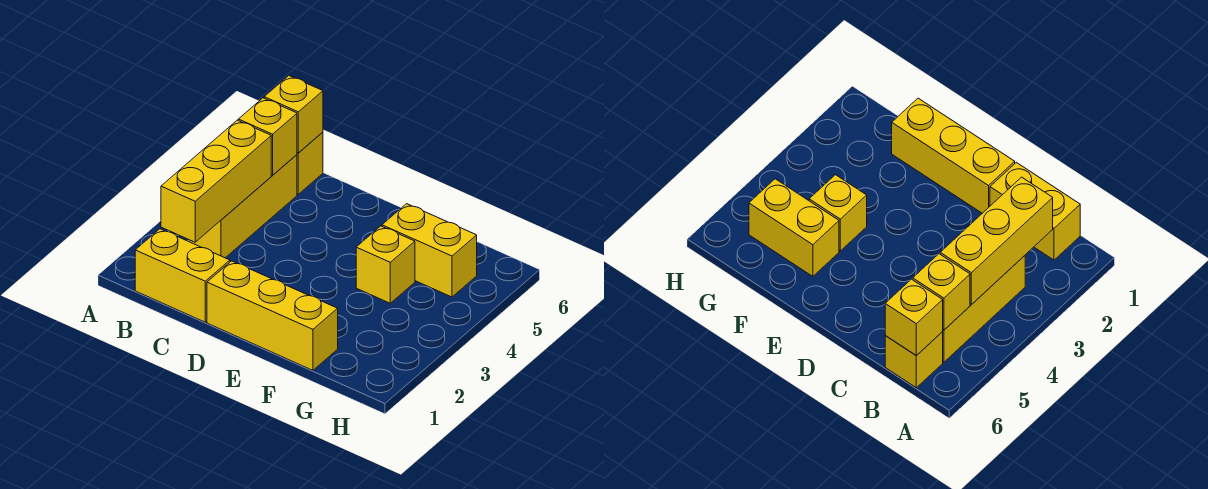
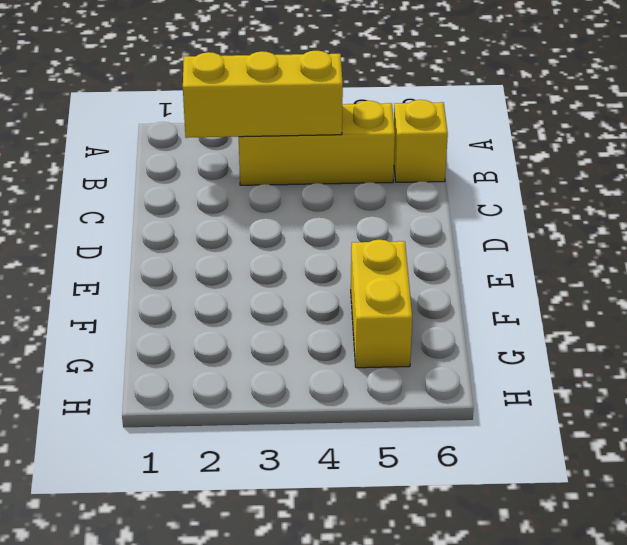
none -> yellow 1x2 brick [135,229,230,322]
none -> yellow 1x3 brick [207,261,338,370]

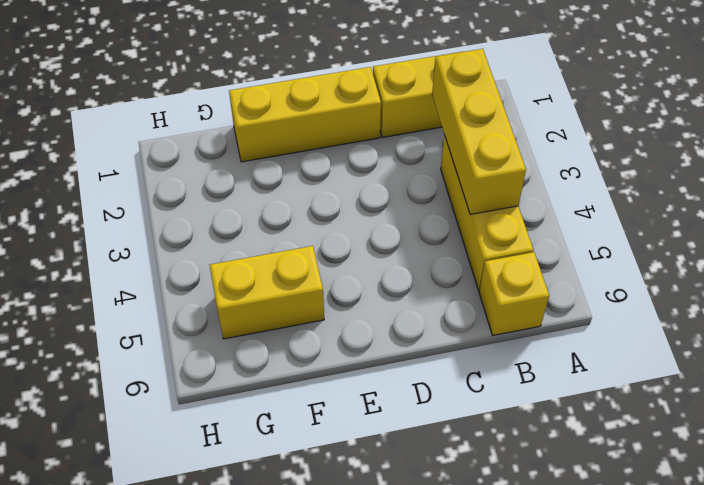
none -> yellow 1x1 brick [356,226,415,303]
none -> yellow 1x1 brick [238,98,297,175]

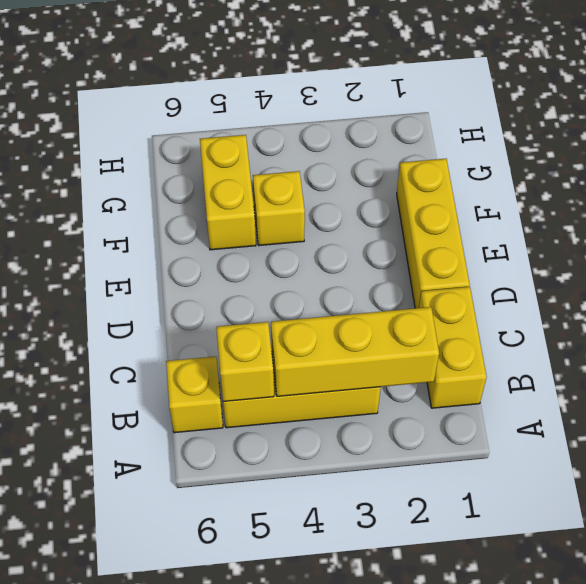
none -> yellow 1x1 brick [264,76,323,153]

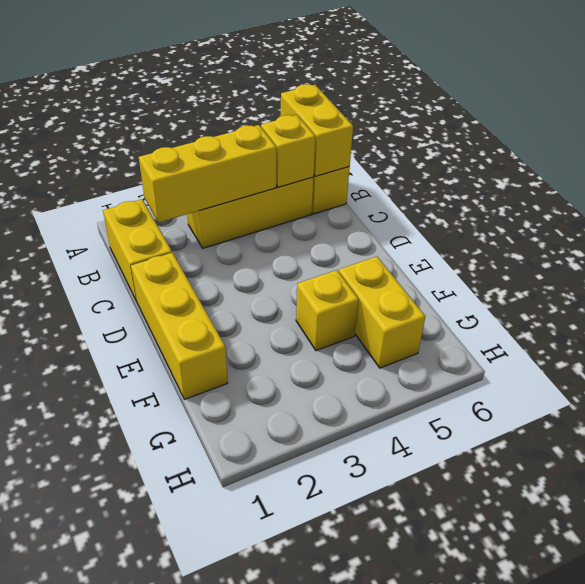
yellow 1x2 brick [281,84,353,176] -> yellow 1x1 brick [264,76,323,153]

